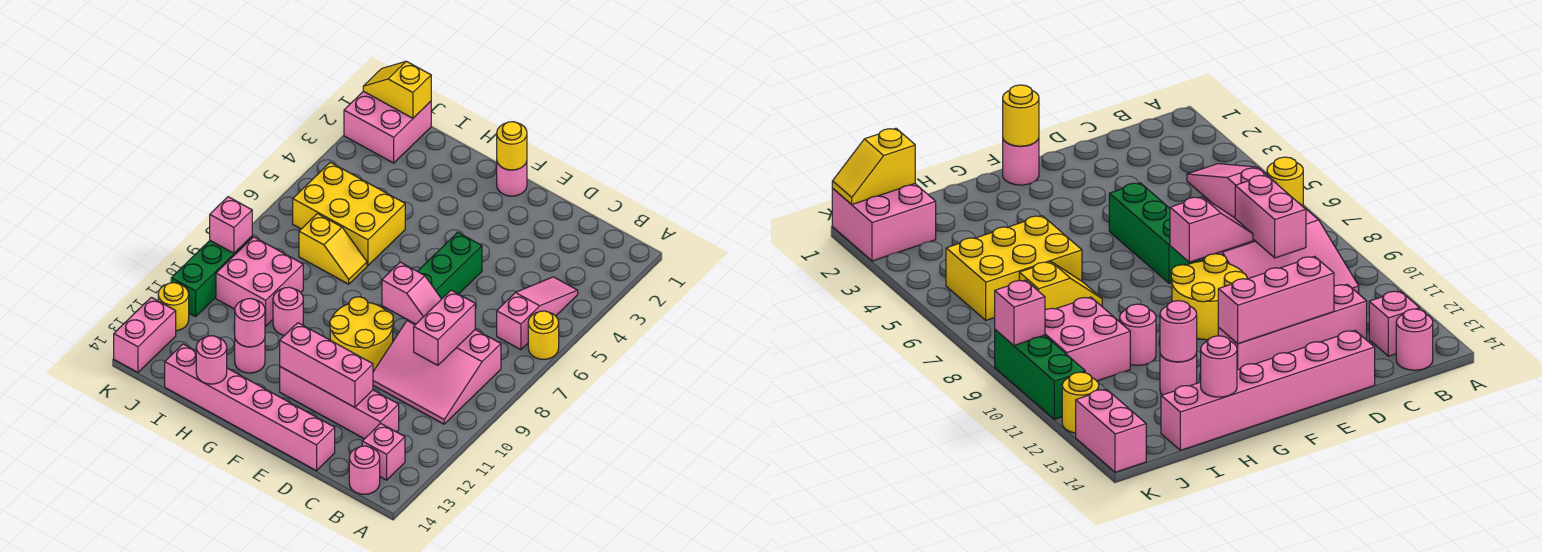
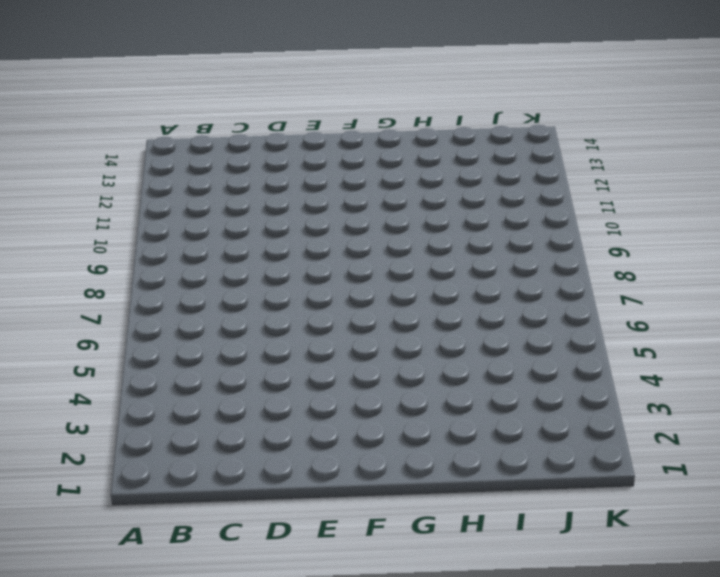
none -> yellow 1x1 round brick [528,311,559,359]
none -> pink 1x3 slope [497,277,578,350]
none -> pink 3x3 slope [373,320,501,424]

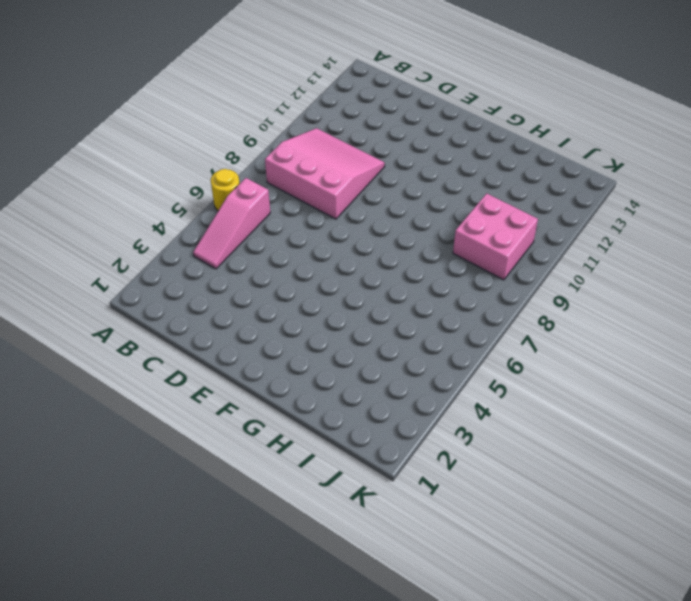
none -> pink 1x1 brick [362,424,405,480]
none -> pink 1x1 round brick [349,446,380,494]
none -> pink 1x4 brick [280,367,399,439]

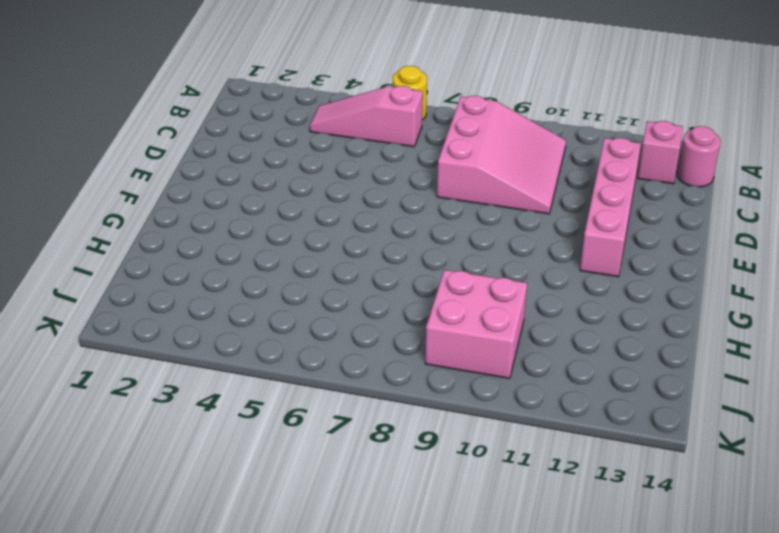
none -> pink 1x6 brick [165,344,335,471]
none -> green 1x3 brick [418,232,482,299]
none -> yellow 2x2 round brick [330,297,393,371]

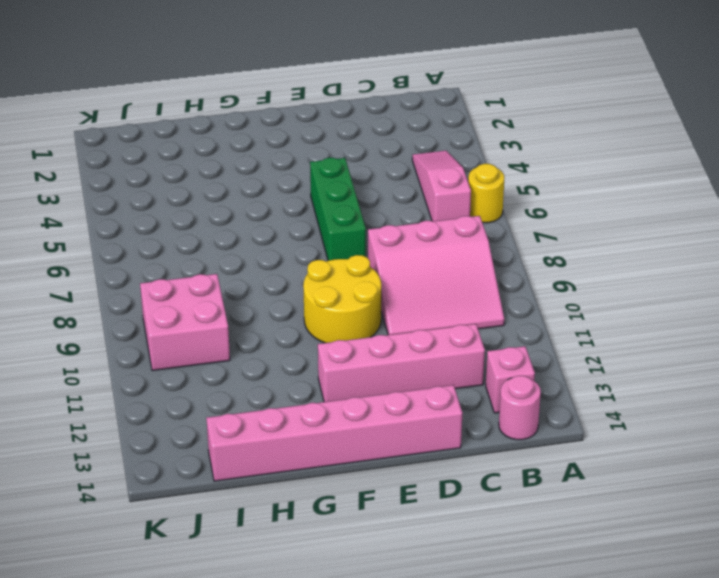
none -> pink 1x1 round brick [497,162,527,196]
none -> yellow 2x3 brick [293,162,405,266]
none -> yellow 1x2 slope [299,214,367,284]

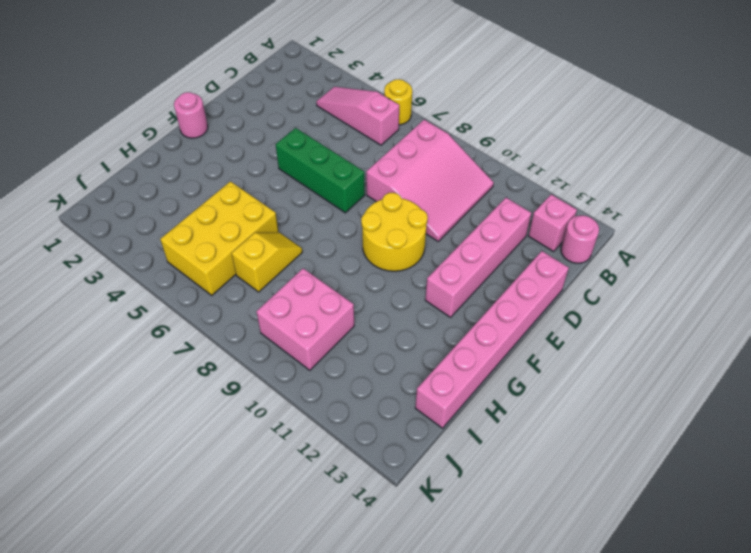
none -> pink 1x1 round brick [273,287,303,335]
none -> pink 1x1 round brick [235,339,265,373]
none -> pink 2x2 brick [344,91,431,163]

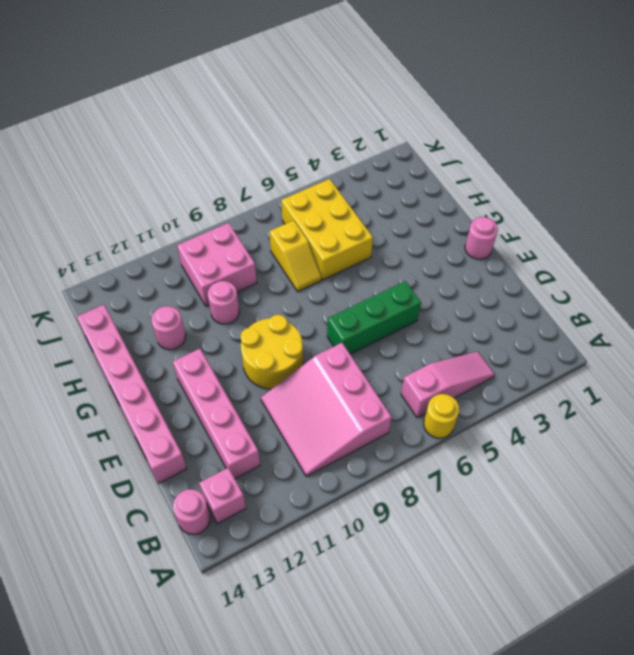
none -> pink 2x2 brick [344,91,431,163]
none -> green 1x3 brick [171,237,252,317]
none -> yellow 1x1 round brick [158,283,189,331]

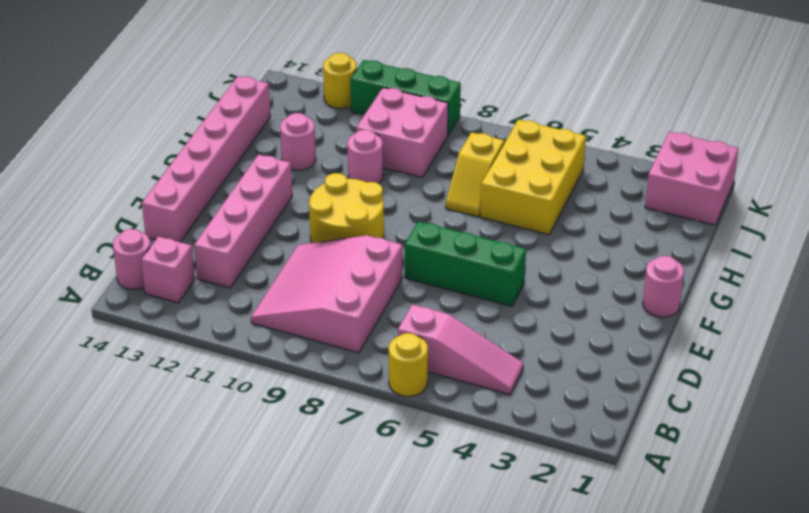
none -> pink 1x2 brick [114,297,176,372]
none -> pink 1x2 brick [414,290,475,365]
none -> pink 1x2 slope [382,262,441,324]

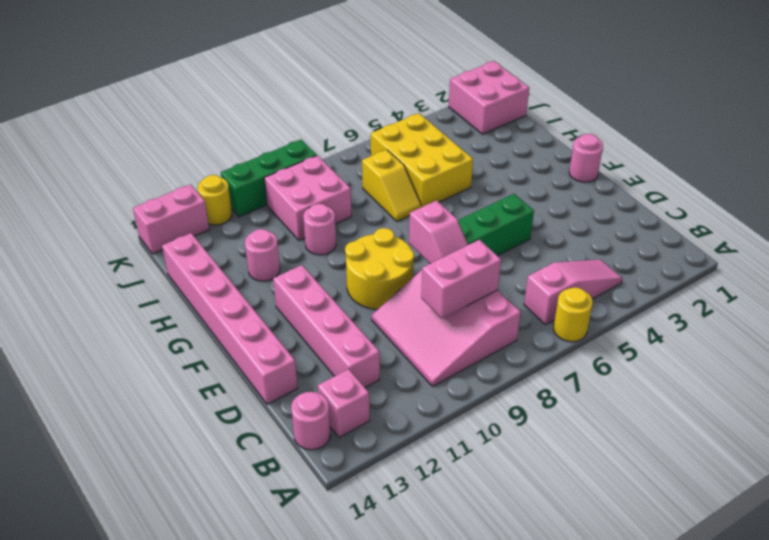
none -> pink 1x3 brick [280,323,373,407]
none -> yellow 1x1 round brick [497,122,527,170]
none -> pink 1x1 round brick [235,299,265,347]

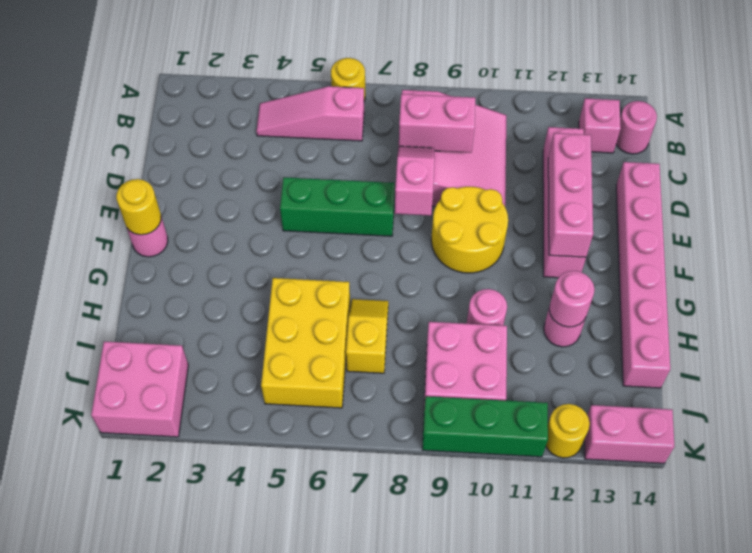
none -> pink 1x1 round brick [196,336,227,384]
none -> yellow 1x2 slope [363,61,431,118]
none -> pink 1x1 brick [210,197,252,253]

